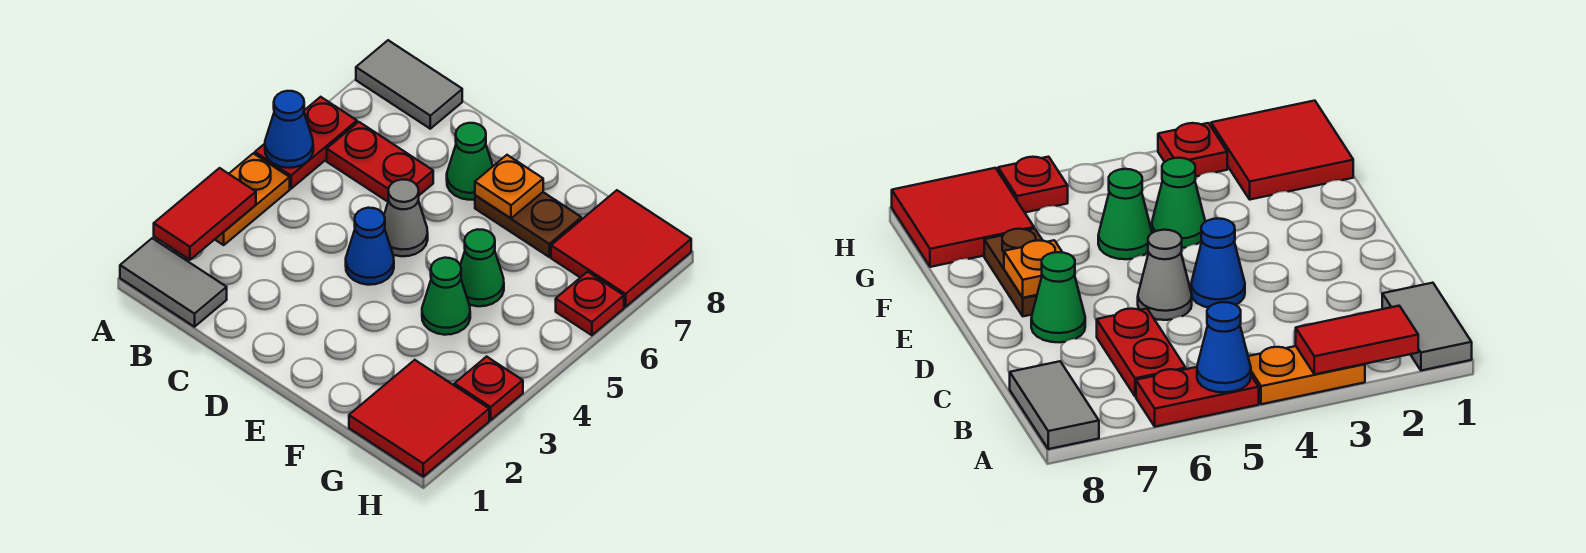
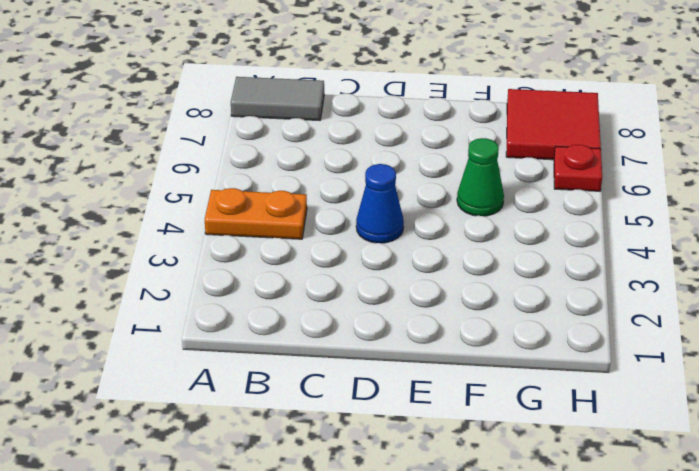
orange 1x2 plate [205,188,307,239] -> orange 1x2 plate turned to [215,153,290,245]
none -> grey 1x2 tile [120,238,227,327]
none -> red 1x2 plate [255,97,357,189]
none -> red 1x2 plate [327,122,433,202]

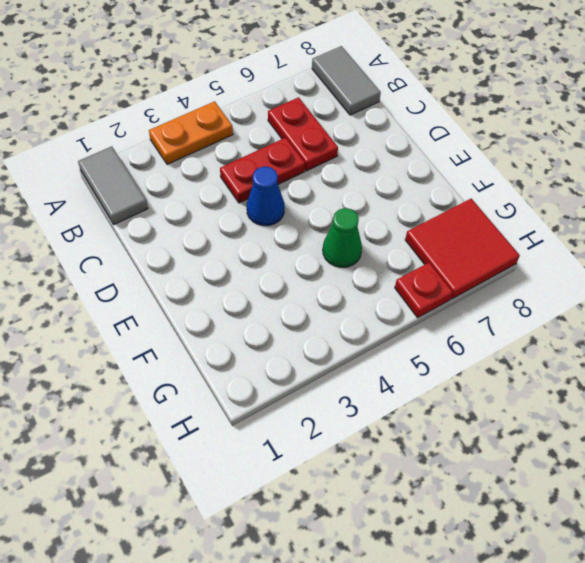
red 1x2 plate [220,138,305,203] -> red 1x2 plate moved to [255,97,357,189]
none -> grey 1x1 cone [384,180,428,256]
none -> green 1x1 cone [447,123,493,200]
none -> brown 1x2 plate [475,192,581,257]

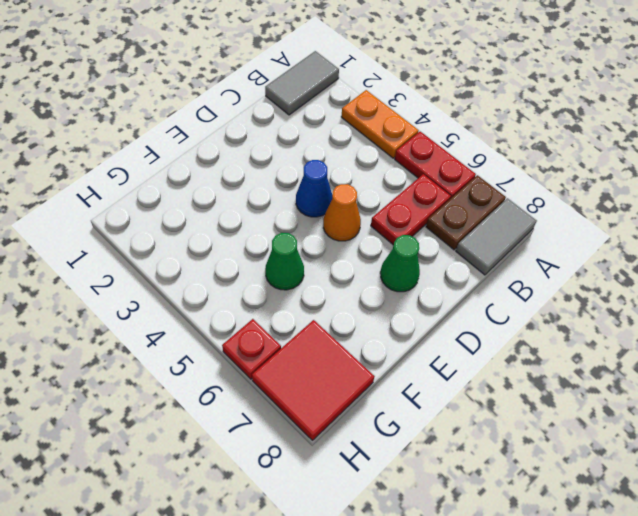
brown 1x2 plate [426,175,506,250] -> brown 1x2 plate moved to [475,192,581,257]
orange 1x1 cone [323,184,361,241] -> grey 1x1 cone [384,180,428,256]
none -> green 1x1 cone [422,258,470,335]
none -> red 2x2 tile [349,360,489,477]
none -> red 1x1 plate [454,357,523,420]

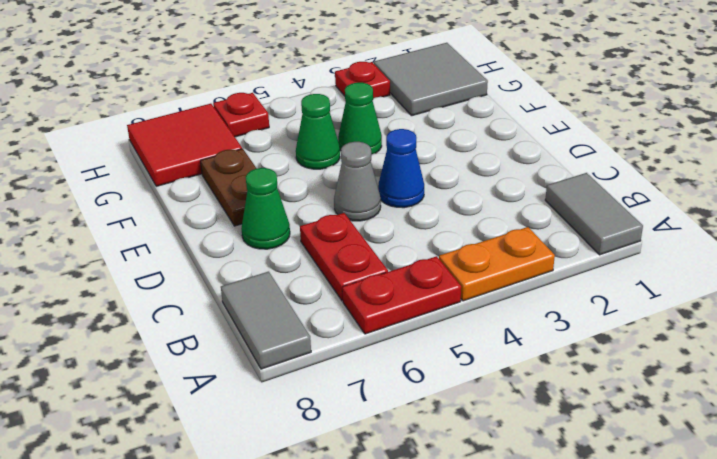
grey 2x2 tile [374,43,488,116] -> red 2x2 tile [349,360,489,477]
none -> red 1x2 tile [154,168,256,260]
none -> blue 1x1 cone [265,91,313,168]
none -> orange 1x1 plate [475,155,543,218]

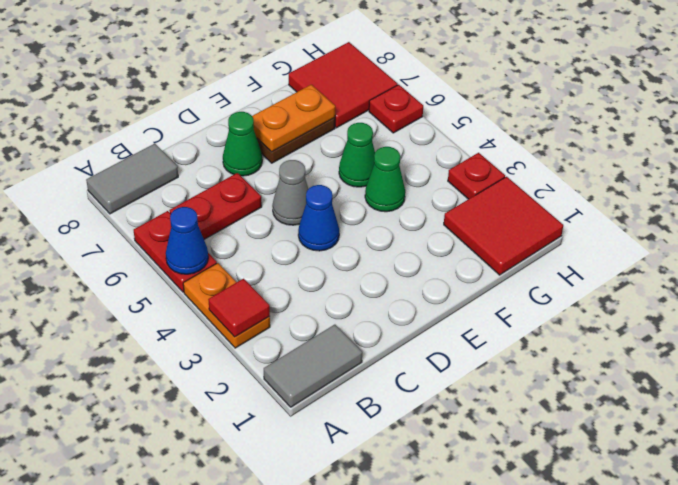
red 1x1 tile [208,279,270,337] -> red 1x2 tile [154,168,256,260]
orange 1x2 plate [252,85,335,152] -> orange 1x1 plate [475,155,543,218]

